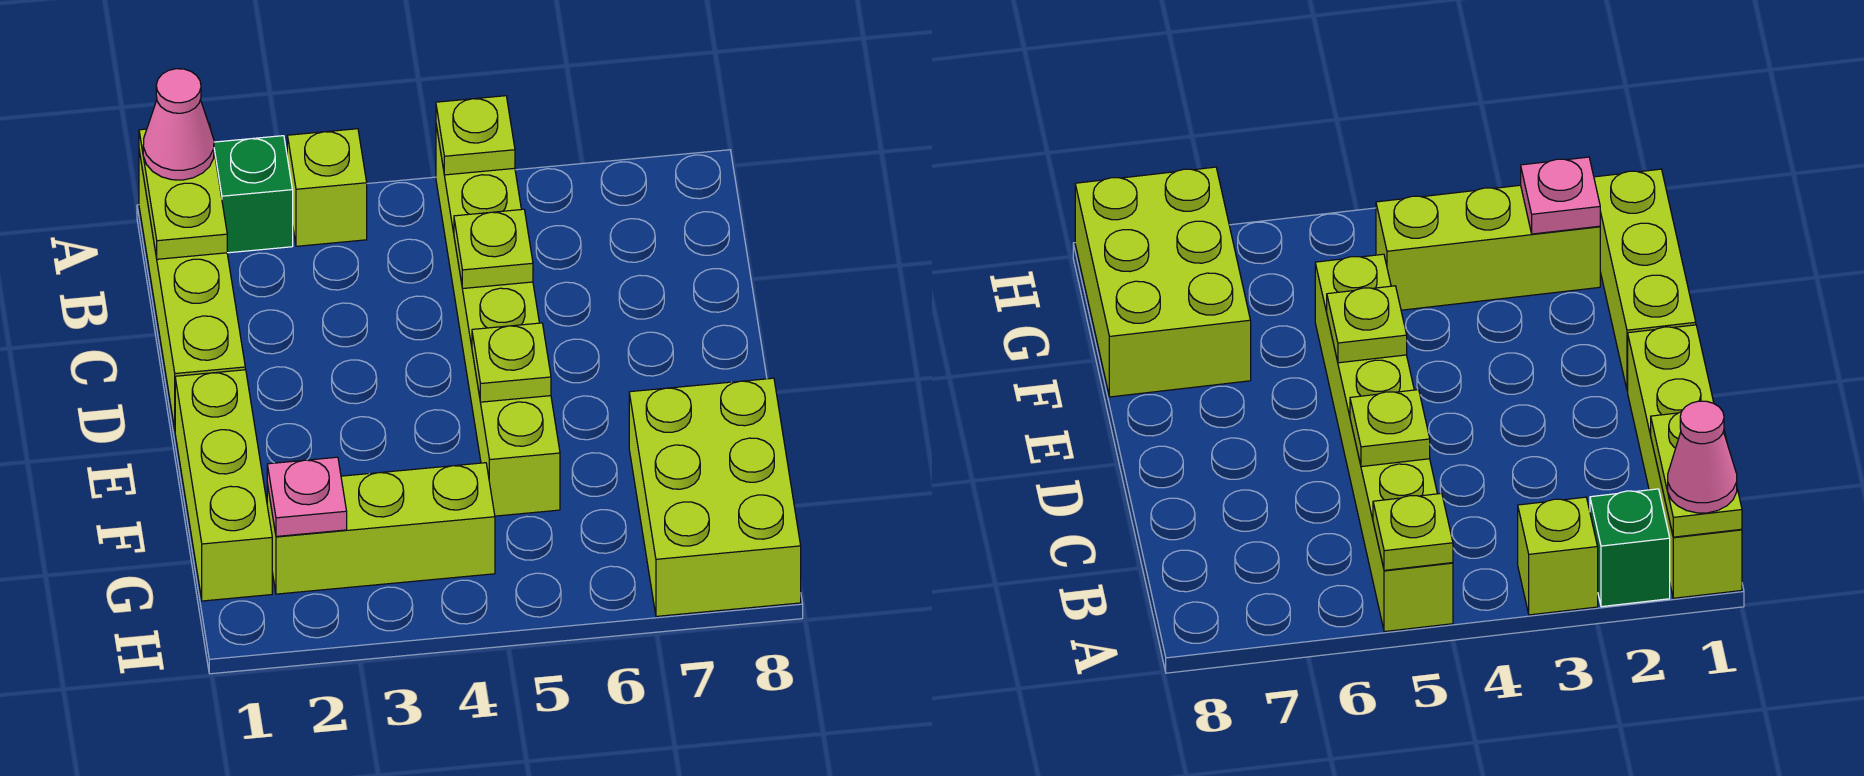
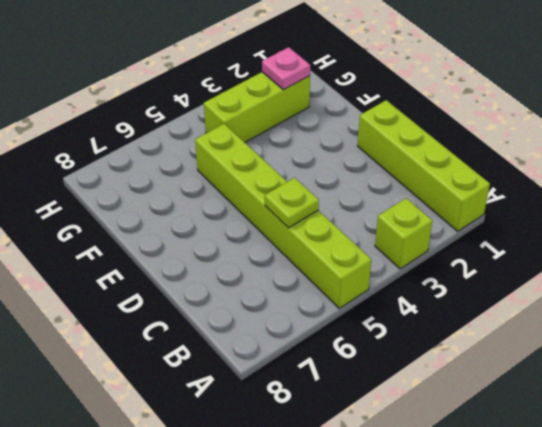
none -> green 1x1 brick [214,136,293,253]
none -> lime 1x3 brick [175,370,272,601]
none -> lime 2x3 brick [629,378,801,616]

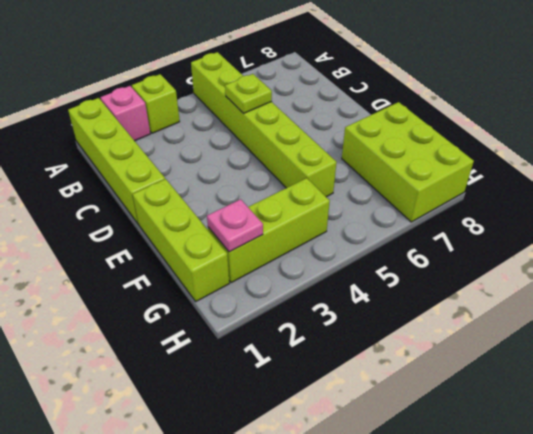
pink 1x1 brick [101,86,150,141] -> green 1x1 brick [214,136,293,253]
none -> lime 1x2 plate [139,124,227,259]
none -> lime 1x1 plate [436,96,515,175]
none -> lime 1x1 plate [472,323,551,402]

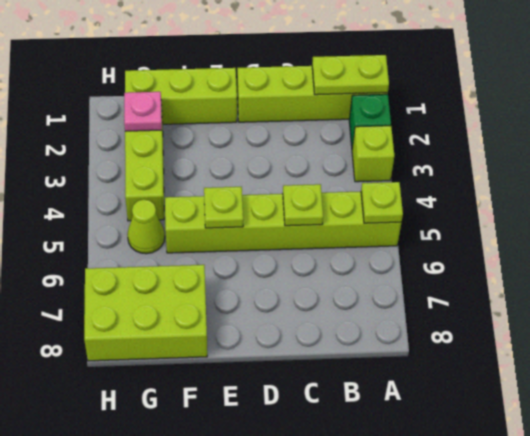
lime 1x1 cone [127,199,165,254] -> none
none -> pink 1x1 cone [143,69,214,180]

